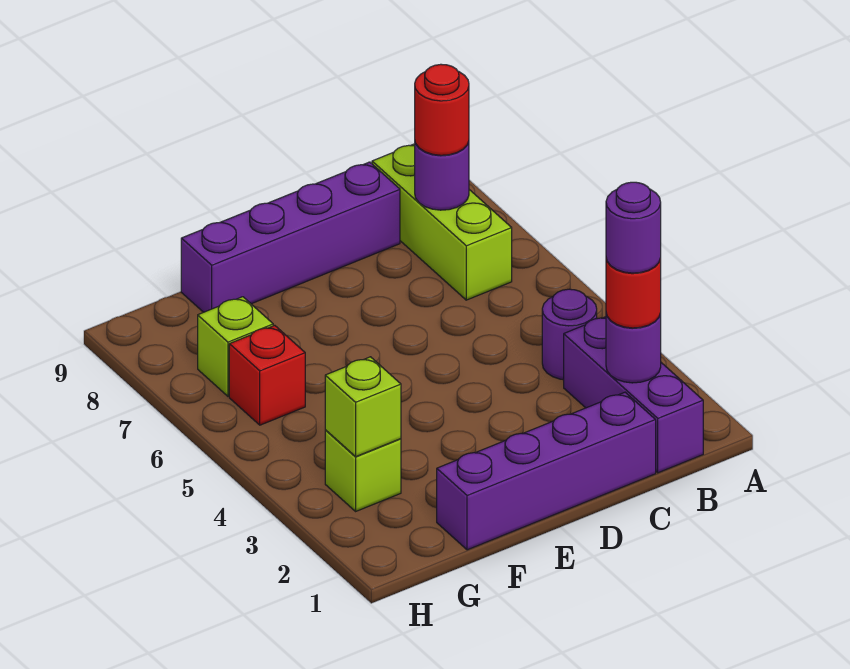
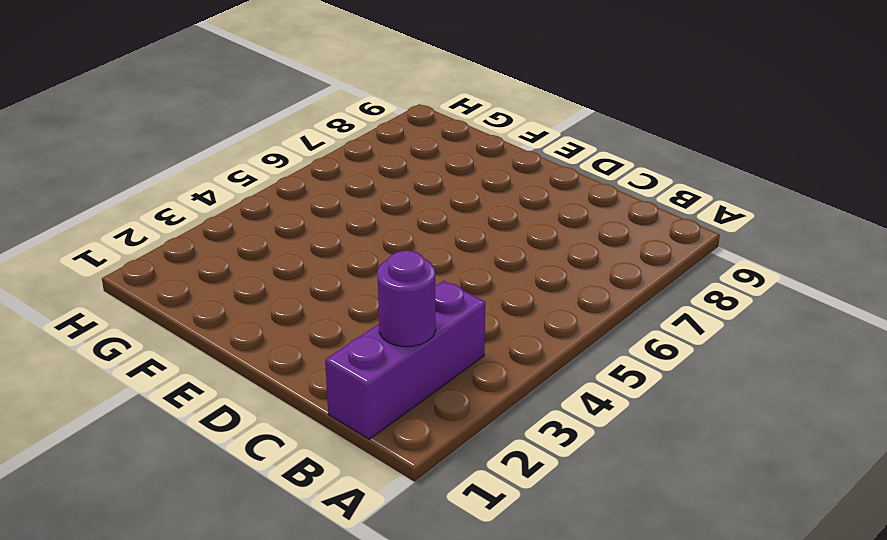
none -> purple 1x1 round brick [542,289,597,380]
none -> lime 1x3 brick [372,144,512,300]
none -> purple 1x4 brick [437,392,656,550]

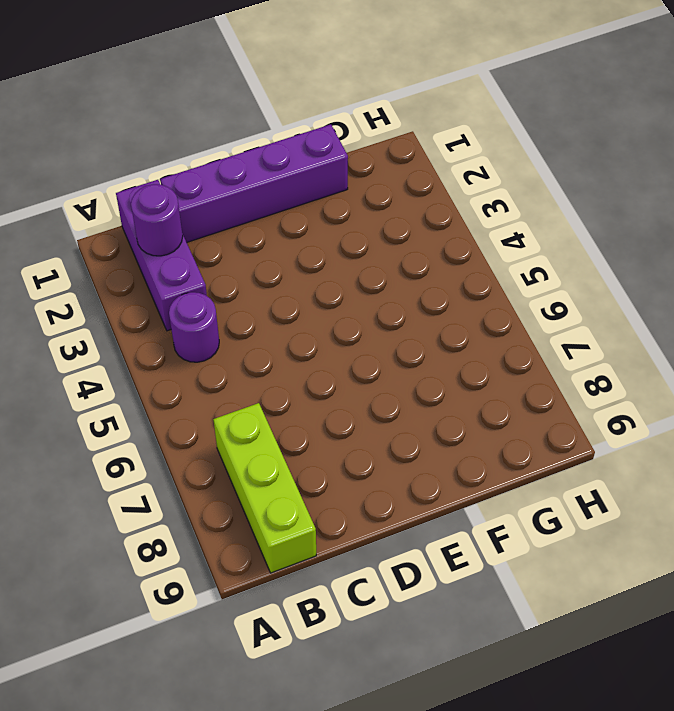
none -> purple 1x4 brick [181,162,400,312]
none -> lime 1x1 brick [325,430,401,511]
none -> red 1x1 brick [229,325,305,425]

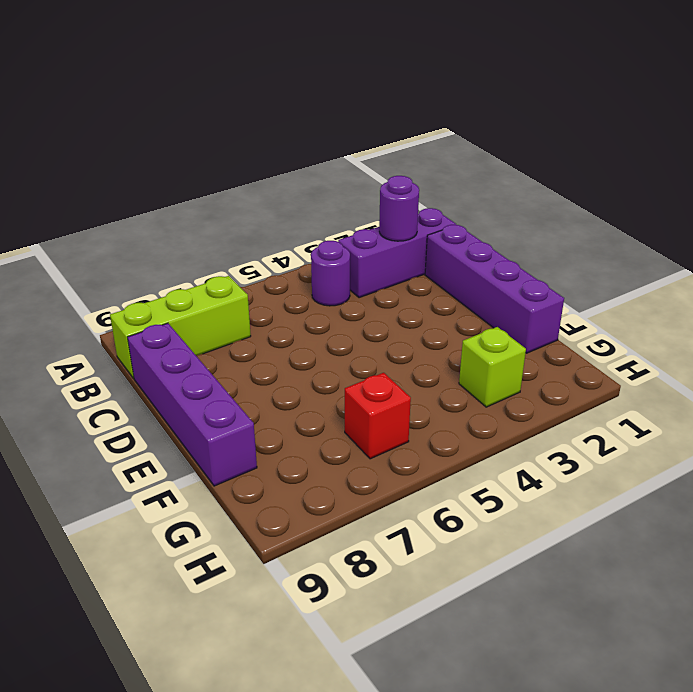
none -> lime 1x1 brick [198,297,273,396]
none -> purple 1x1 round brick [415,142,469,210]
none -> lime 1x1 brick [325,357,401,456]

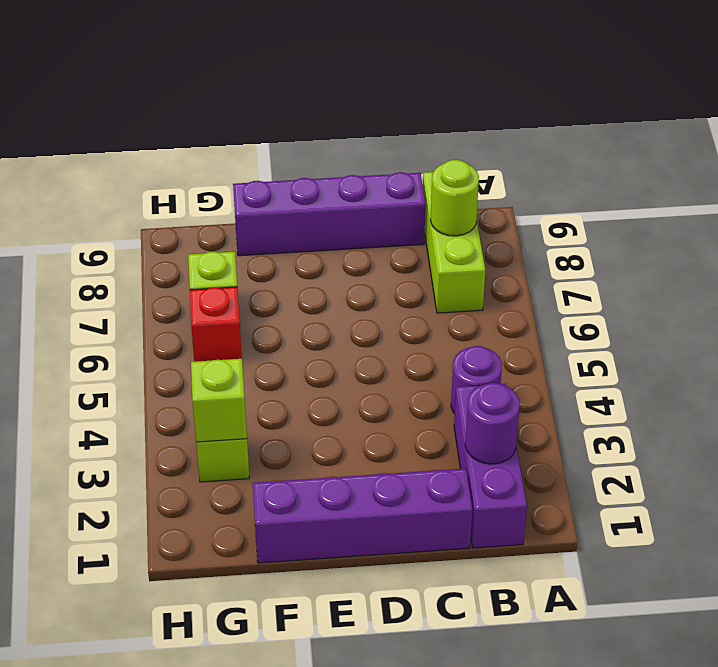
lime 1x1 round brick [431,160,479,236] -> purple 1x1 round brick [415,142,469,210]
none -> red 1x1 round brick [606,258,661,328]
none -> red 1x1 round brick [415,64,469,155]
none -> purple 1x1 round brick [606,182,661,273]

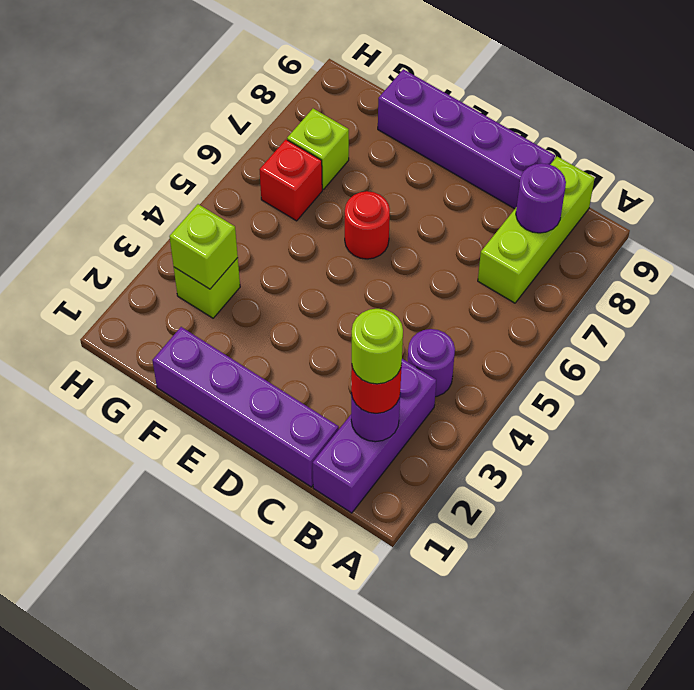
lime 1x1 round brick [352,309,403,384] -> purple 1x1 round brick [606,182,661,273]
red 1x1 round brick [345,191,390,259] -> red 1x1 round brick moved to [415,64,469,155]

